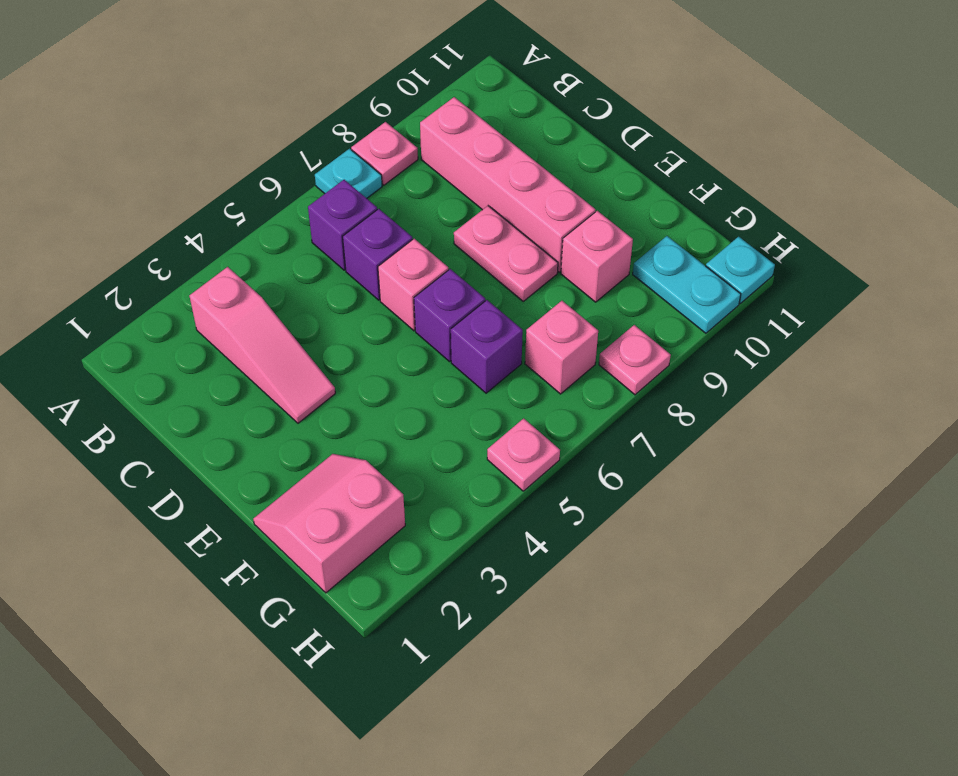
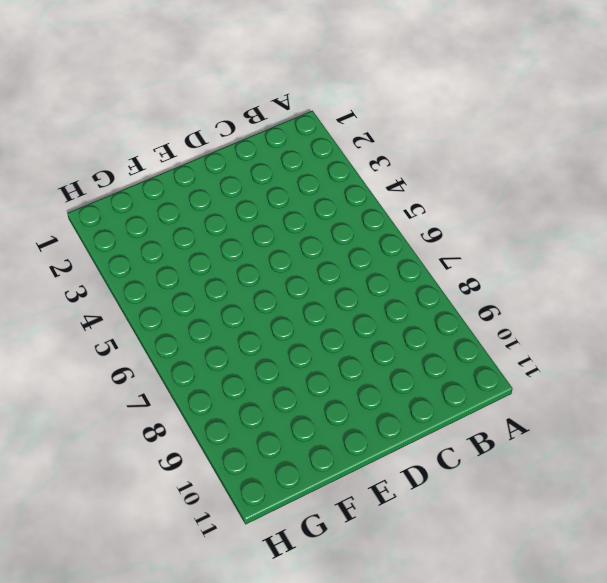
none -> cyan 1x1 plate [315,149,382,198]
none -> pink 1x1 plate [351,122,418,185]
none -> pink 1x3 slope [189,267,335,423]

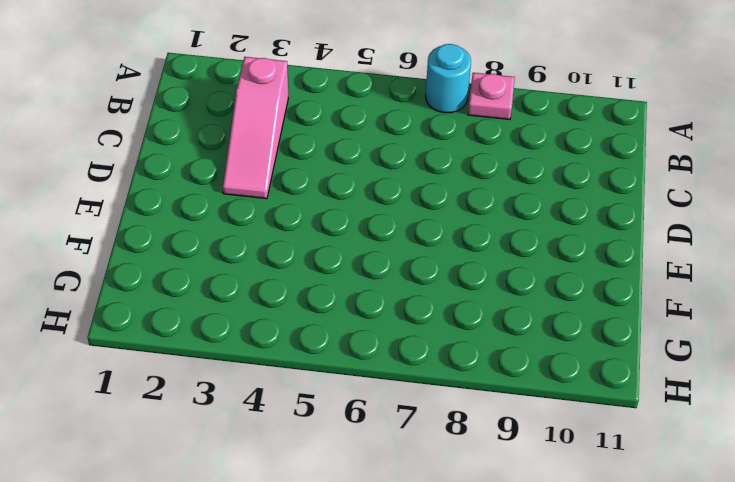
cyan 1x1 round brick [426,44,471,113] -> cyan 1x1 plate [315,149,382,198]
none -> purple 1x1 brick [308,180,377,270]
none -> pink 1x4 brick [420,97,595,272]
none -> purple 1x1 brick [343,209,413,300]

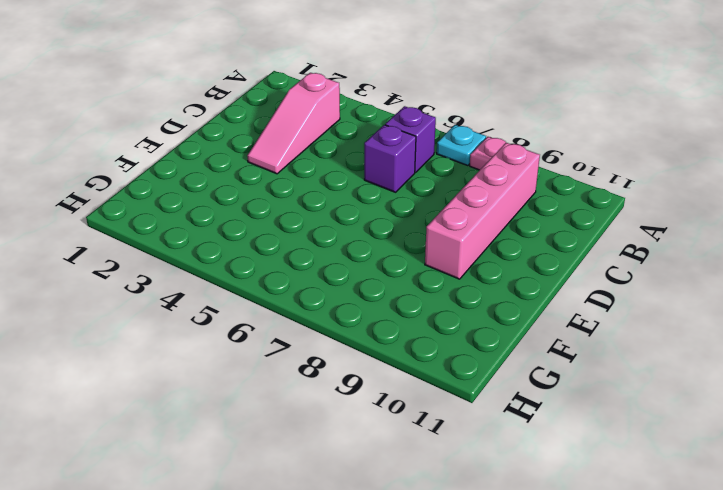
none -> pink 1x1 brick [378,239,449,331]
none -> pink 1x2 plate [454,206,558,301]
none -> purple 1x1 brick [414,269,485,362]

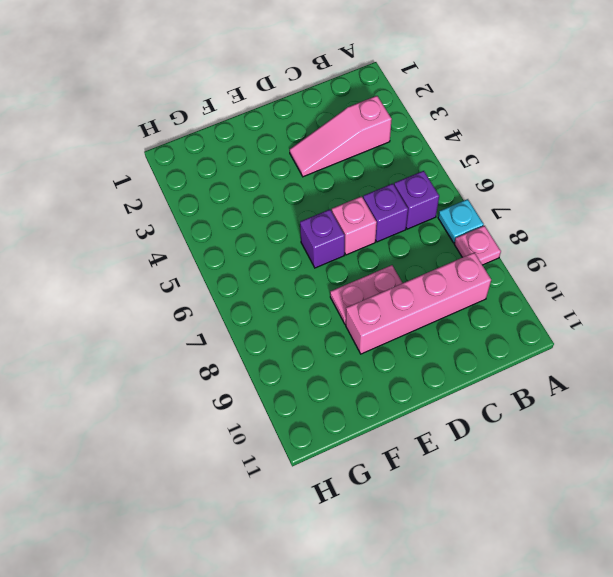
none -> pink 2x2 slope [253,454,405,593]
none -> purple 1x1 brick [451,300,523,393]
none -> pink 1x1 brick [561,211,633,302]

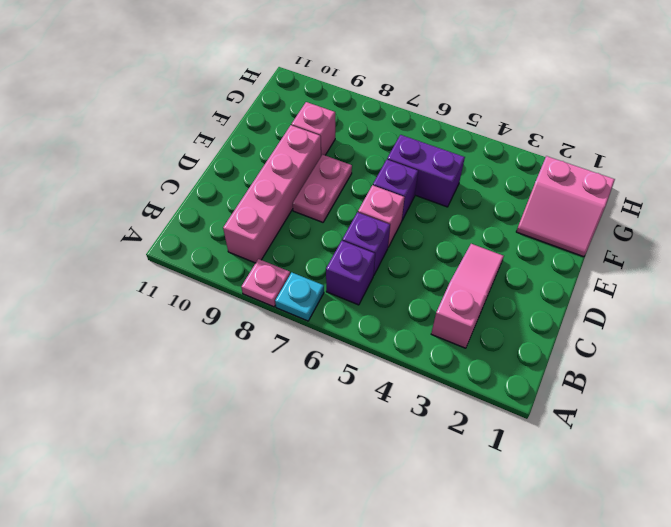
purple 1x2 brick [387,135,465,207] -> purple 1x1 brick [451,300,523,393]
none -> pink 1x1 brick [525,301,598,394]
none -> cyan 1x2 plate [633,236,741,333]
none -> pink 1x1 plate [487,418,560,491]

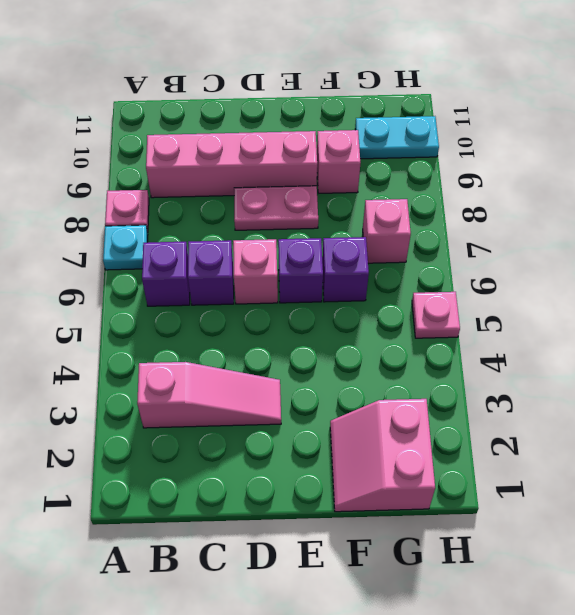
none -> pink 1x1 plate [599,325,671,395]
none -> cyan 1x1 plate [706,237,775,303]

